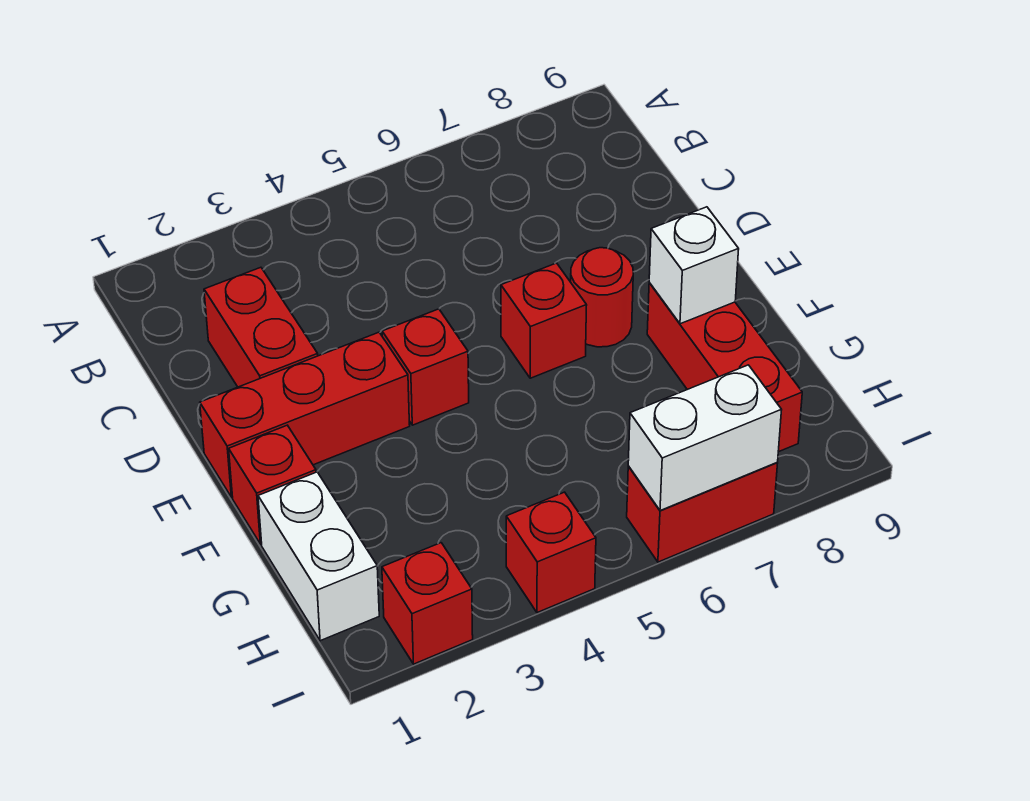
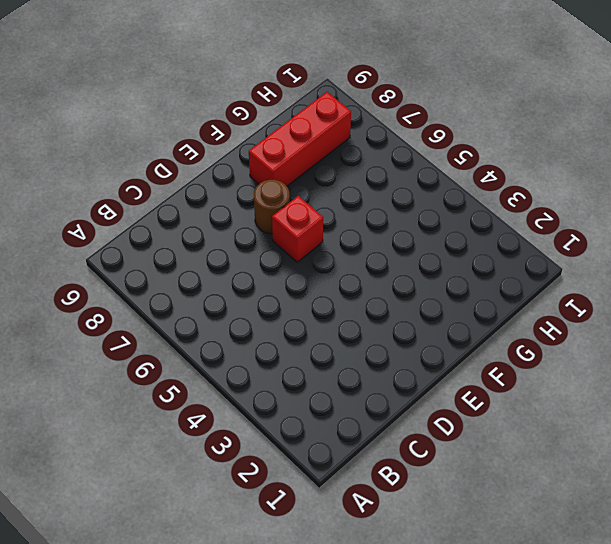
brown 1x1 round brick [254,180,290,234] -> red 1x1 round brick [571,248,633,347]
none -> red 1x2 brick [204,267,318,387]
none -> red 1x3 brick [200,332,410,497]
none -> red 1x1 brick [382,309,469,425]

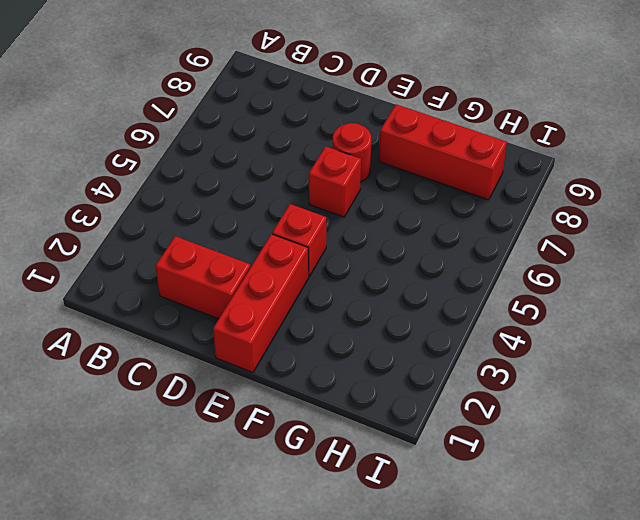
none -> red 1x1 brick [229,425,316,544]
none -> white 1x2 brick [258,472,379,641]
none -> red 1x1 brick [382,543,473,664]

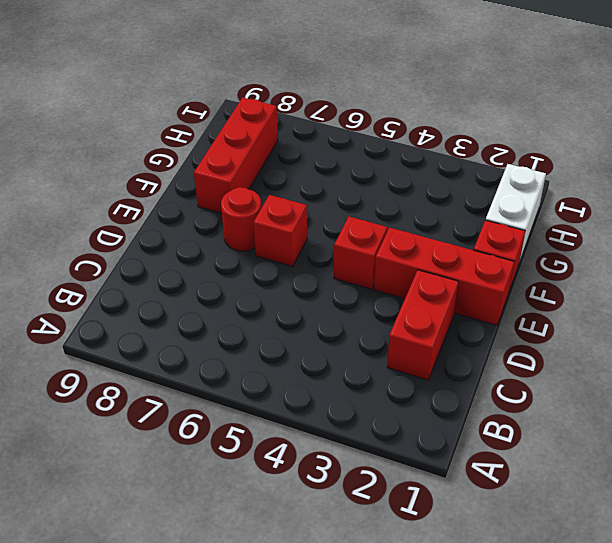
none -> red 1x1 brick [382,543,473,664]
none -> red 1x1 brick [506,492,596,613]
none -> red 1x2 brick [627,463,778,562]

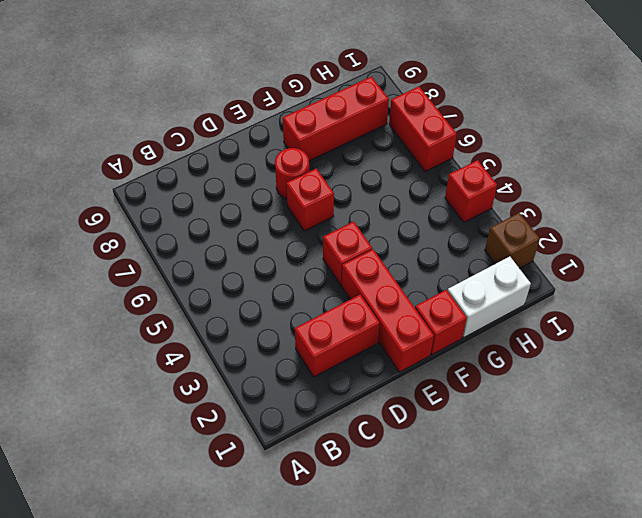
brown 1x1 brick [485,213,540,268] -> red 1x1 brick [382,543,473,664]
none -> white 1x1 brick [649,207,739,324]
none -> white 1x2 brick [628,365,781,511]

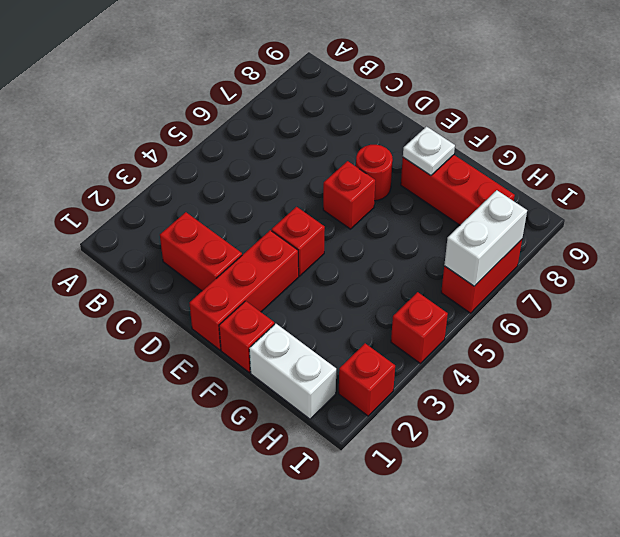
white 1x1 plate [403,127,455,176] -> white 1x1 brick [649,207,739,324]

